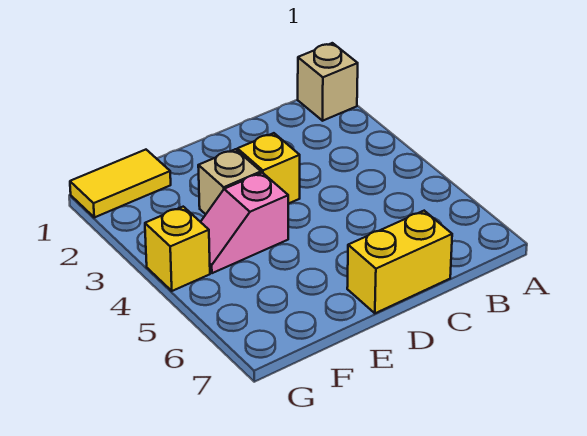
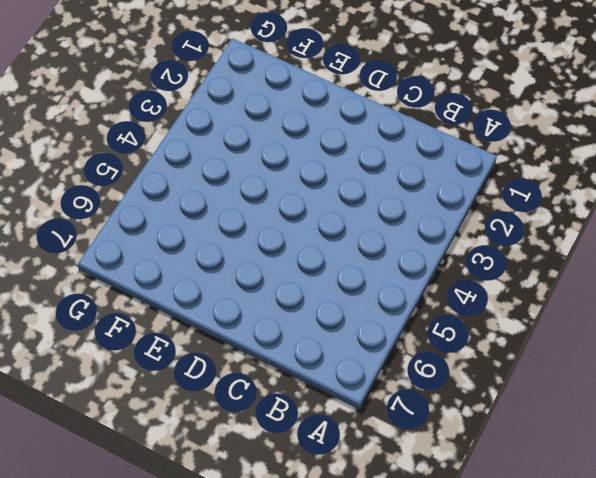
none -> tan 1x1 brick [298,43,358,121]
none -> yellow 1x2 brick [347,211,452,313]

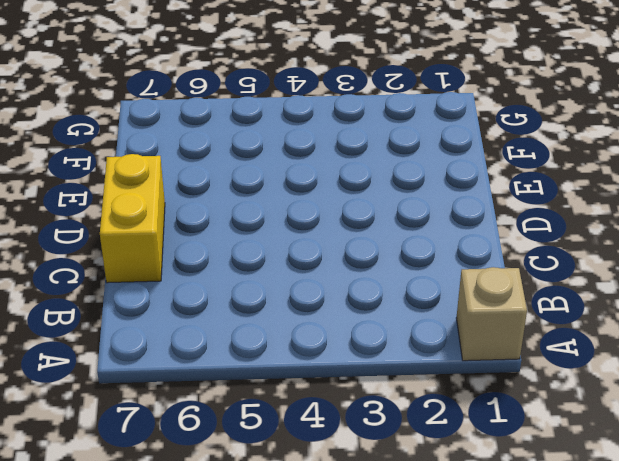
none -> yellow 1x1 brick [237,133,300,204]
none -> tan 1x1 brick [198,149,261,214]

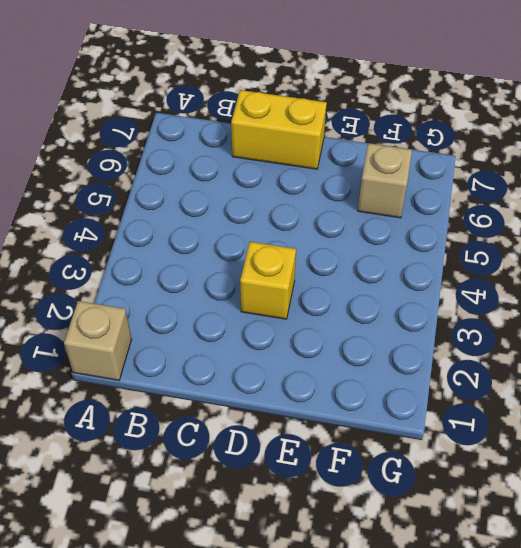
tan 1x1 brick [358,143,412,218] -> tan 1x1 brick moved to [198,149,261,214]
none -> pink 1x2 slope [201,173,288,273]
none -> yellow 1x2 tile [70,150,171,217]

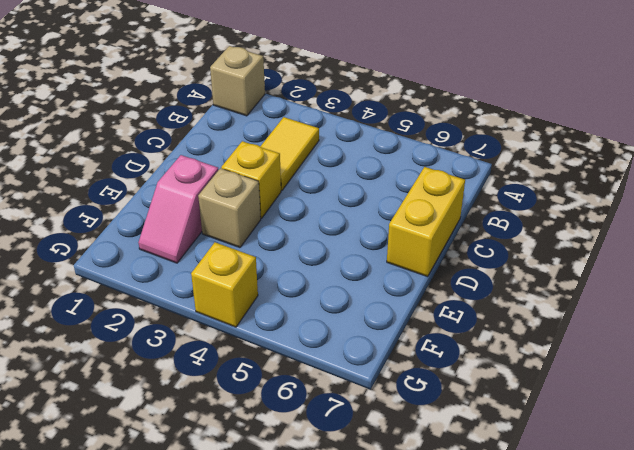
yellow 1x2 tile [260,117,319,191] -> yellow 1x2 tile moved to [70,150,171,217]
pink 1x2 slope [138,155,219,263] -> pink 1x2 slope moved to [201,173,288,273]

